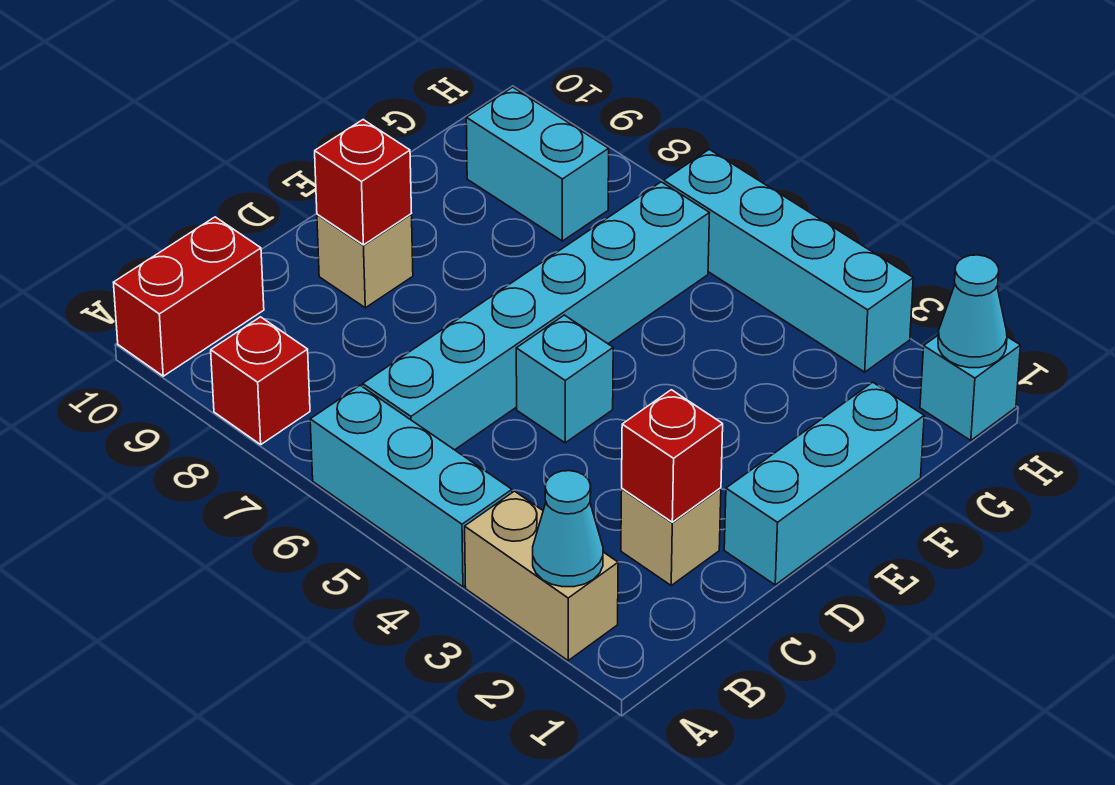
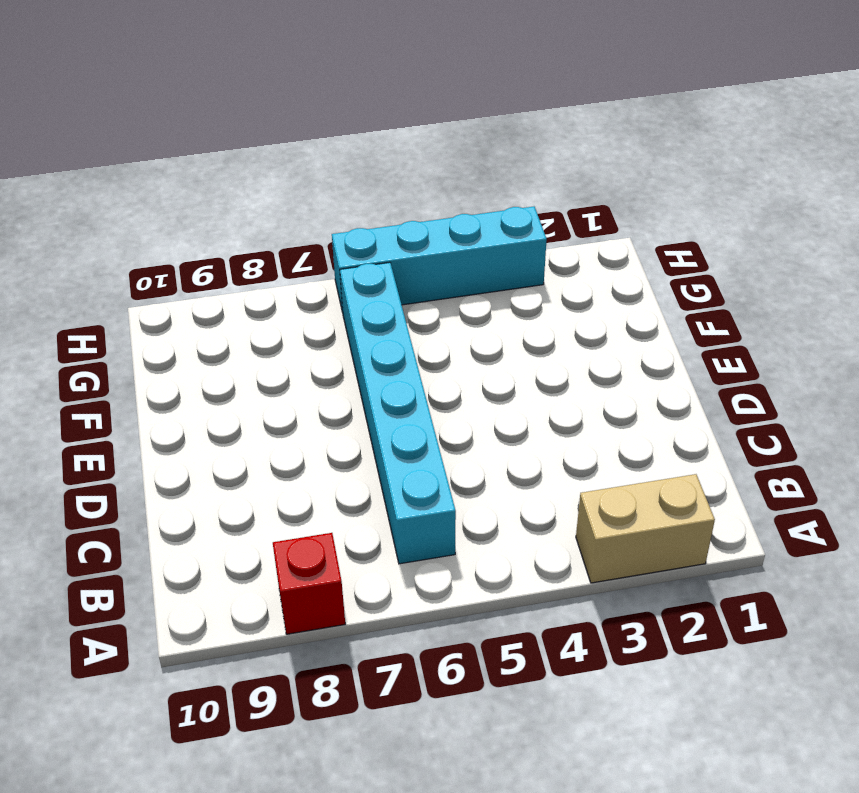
none -> cyan 1x3 brick [310,385,512,587]
none -> red 1x2 brick [114,217,264,376]
none -> tan 1x1 brick [621,488,721,585]

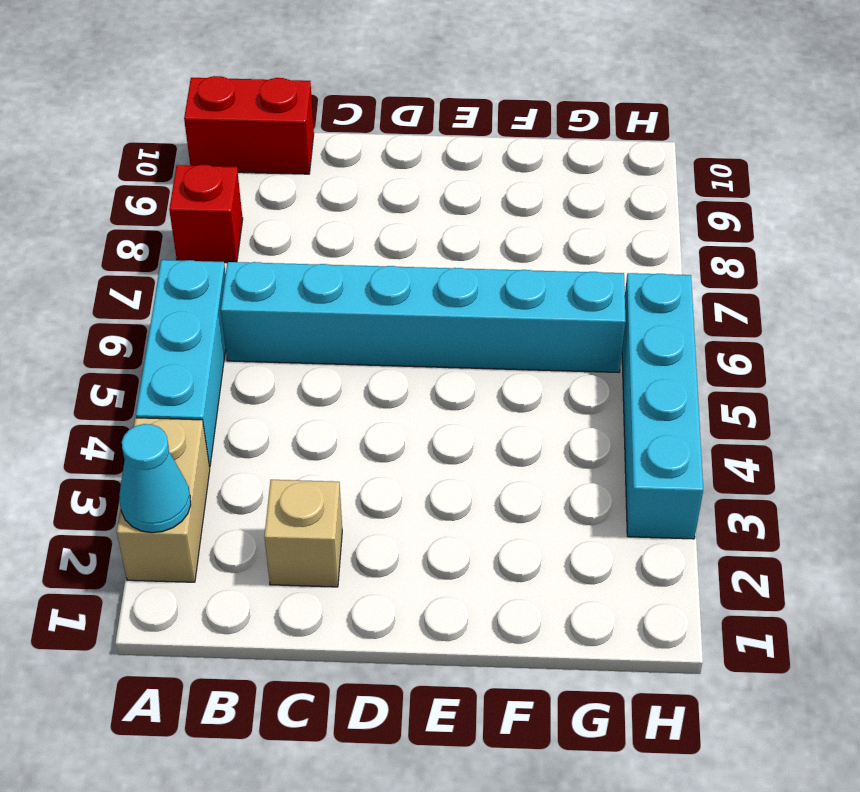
none -> cyan 1x3 brick [724,382,924,585]
none -> cyan 1x1 brick [516,315,613,443]
none -> tan 1x1 brick [317,214,413,308]

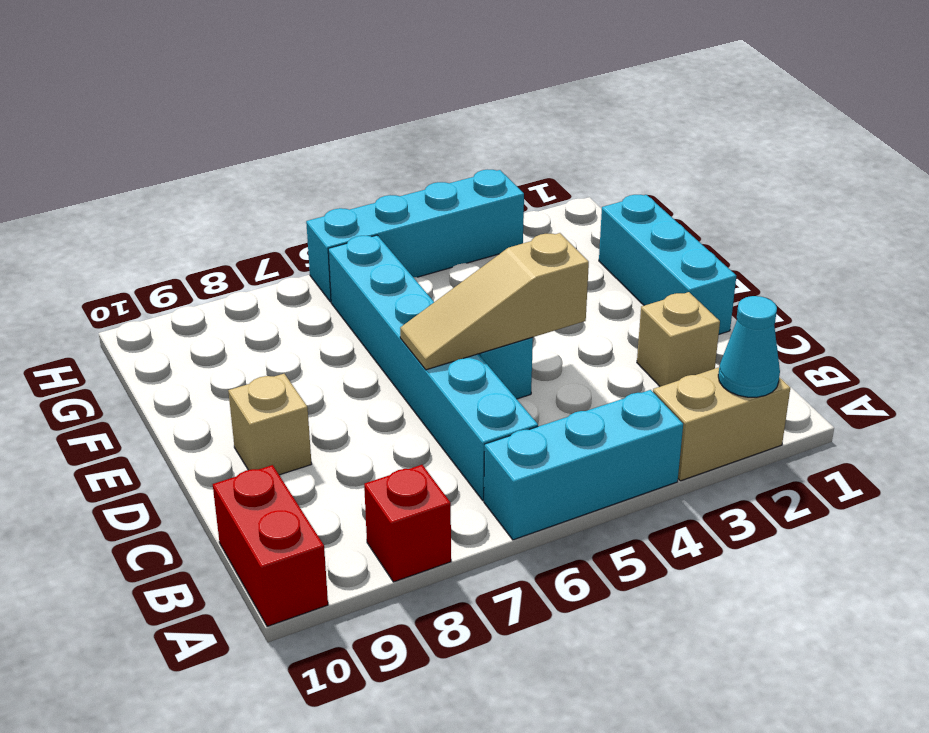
tan 1x3 slope [400,233,589,370] -> none
none -> cyan 1x2 brick [466,87,609,241]
none -> cyan 1x1 brick [920,336,1020,440]
none -> red 1x1 brick [622,390,723,522]

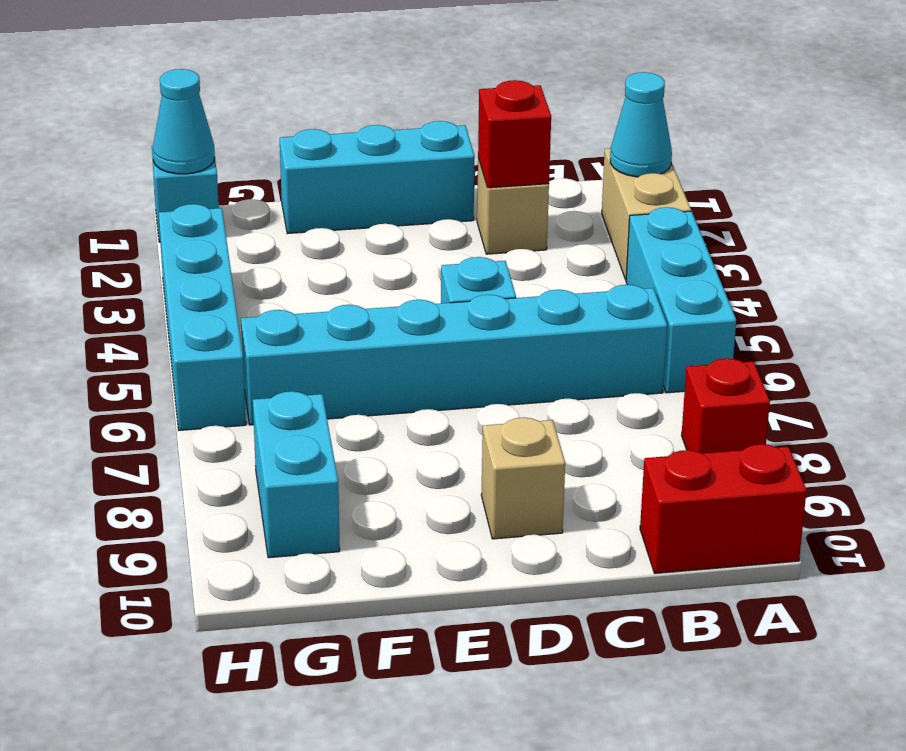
none -> red 1x1 brick [315,120,411,245]

